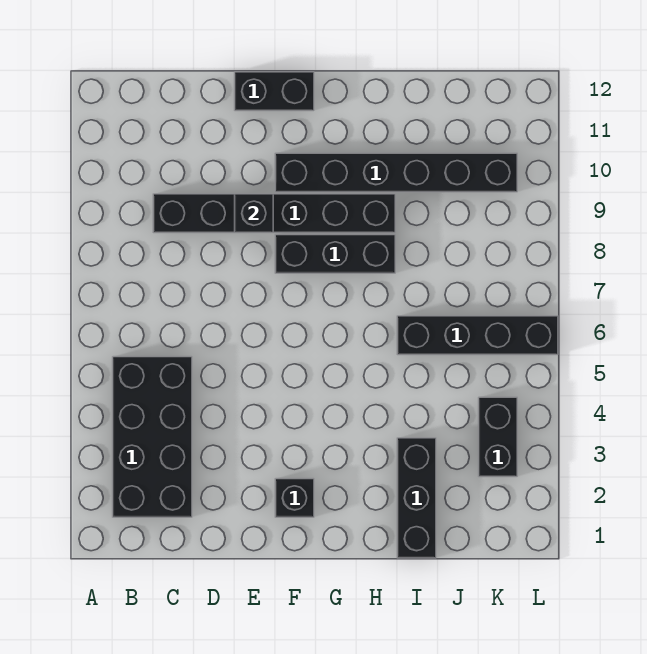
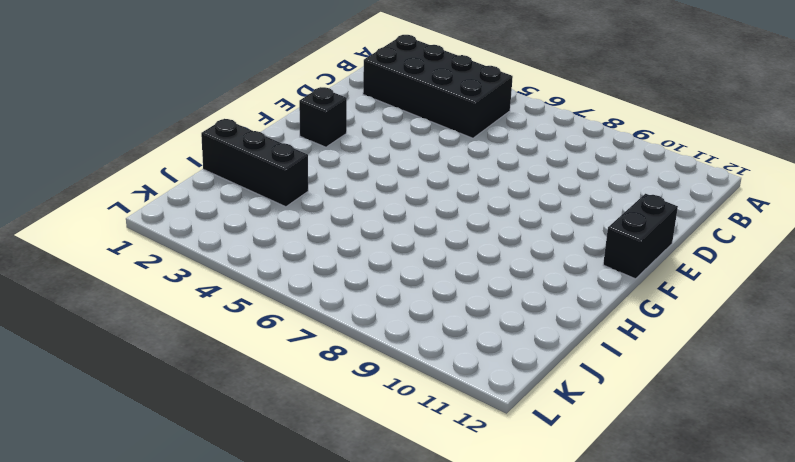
none -> black 1x6 brick [153,194,395,233]
none -> black 1x3 brick [275,235,395,273]

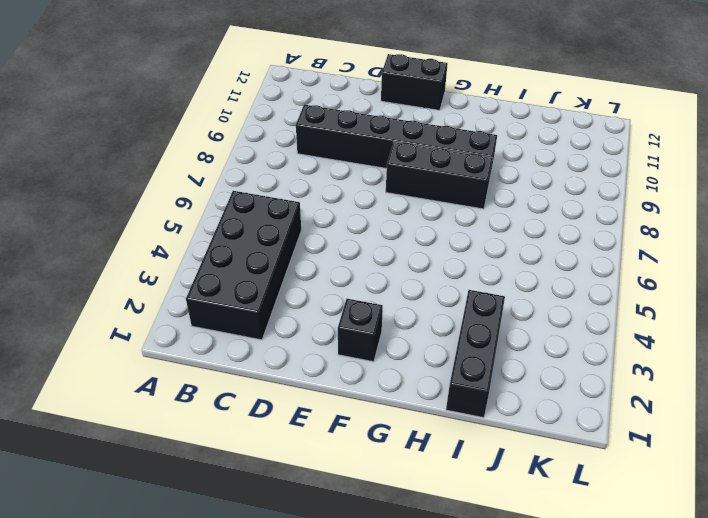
none -> black 1x6 brick [275,153,517,192]
none -> black 1x4 brick [397,316,558,355]

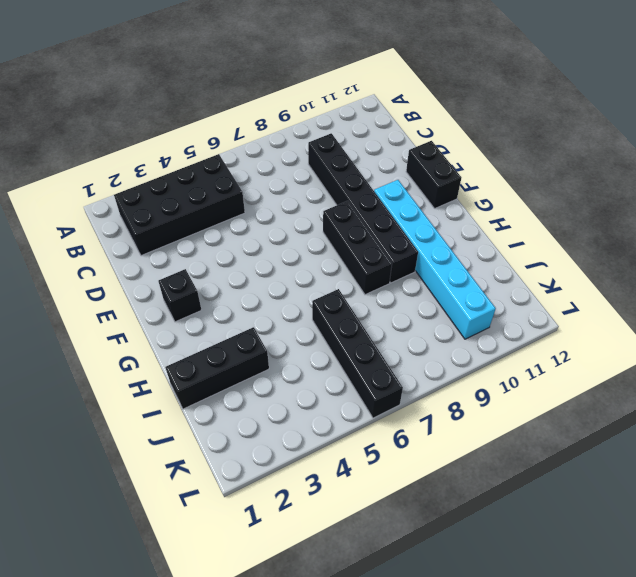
cyan 1x6 brick [374,180,496,339] -> black 1x6 brick [275,153,517,192]
none -> black 1x2 brick [479,397,517,477]
none -> black 1x1 brick [235,194,273,233]

